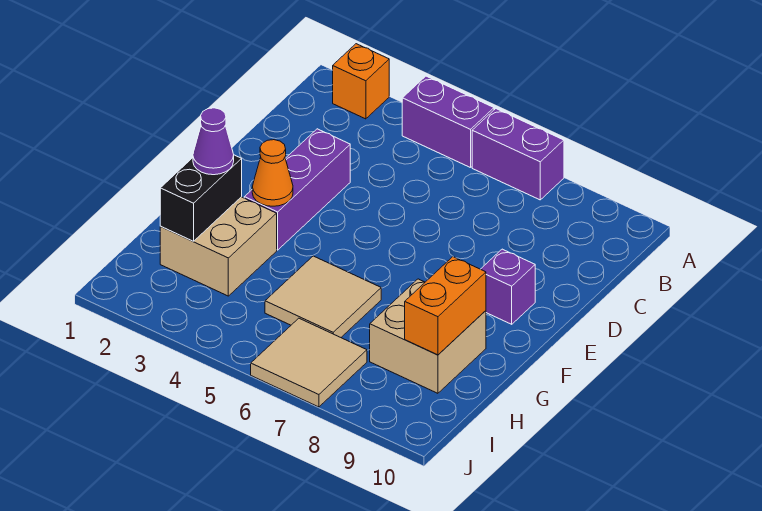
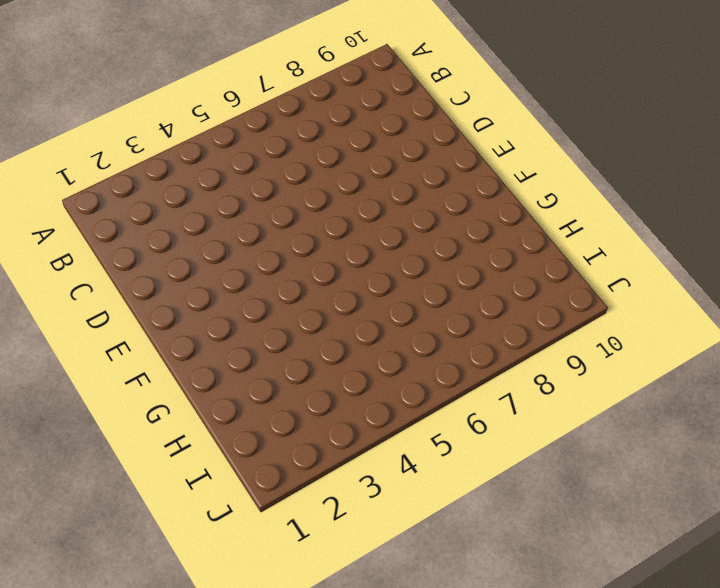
none -> orange 1x1 brick [333,44,389,119]
none -> purple 1x2 brick [402,76,494,168]
none -> purple 1x2 brick [472,109,564,200]

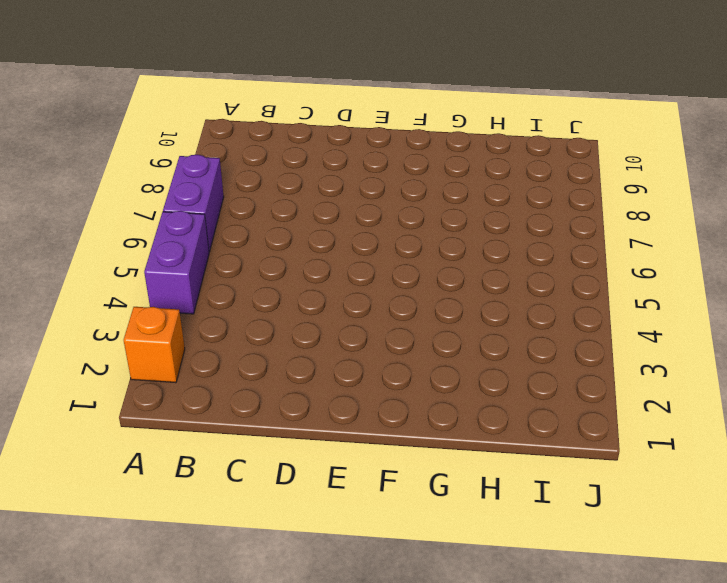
none -> purple 1x3 brick [244,129,350,250]
none -> purple 1x1 brick [481,249,535,324]
none -> tan 2x2 brick [160,197,277,296]

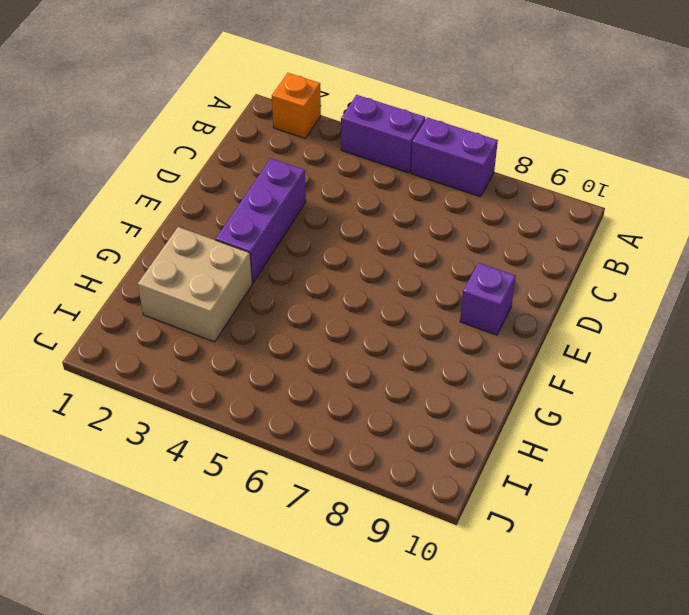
none -> tan 2x2 tile [265,256,381,337]
none -> tan 2x2 brick [370,279,486,393]
none -> tan 2x2 tile [251,318,367,407]

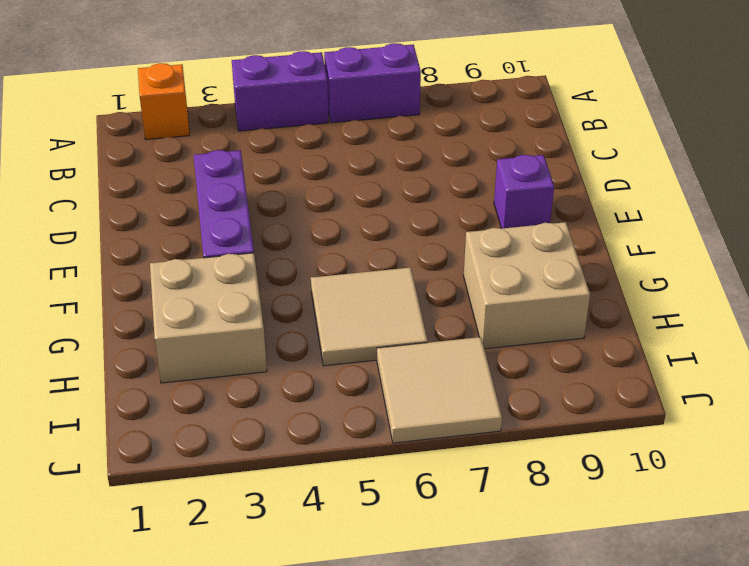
none -> orange 1x1 cone [252,140,293,206]
none -> black 1x2 brick [160,155,242,241]
none -> orange 1x2 brick [405,257,486,355]

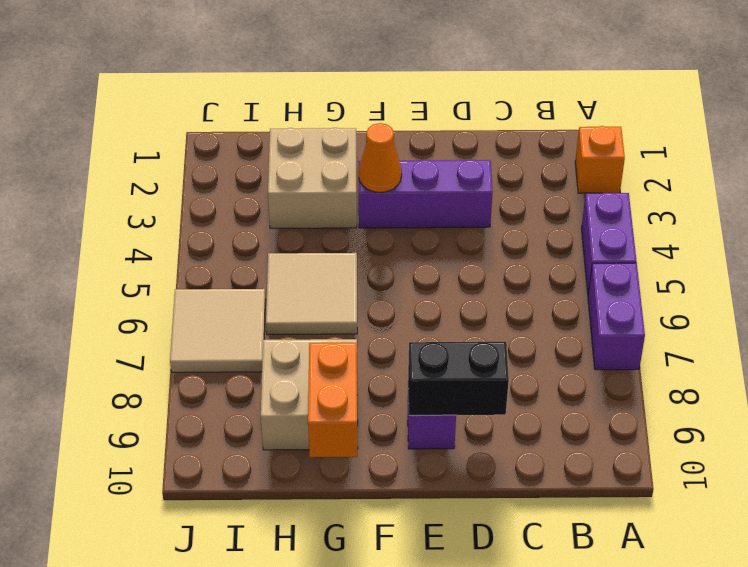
black 1x2 brick [408,342,509,415] -> black 1x2 brick moved to [160,155,242,241]
orange 1x2 brick [308,343,357,457] -> orange 1x2 brick turned to [405,257,486,355]
none -> purple 1x1 cone [193,108,234,175]

